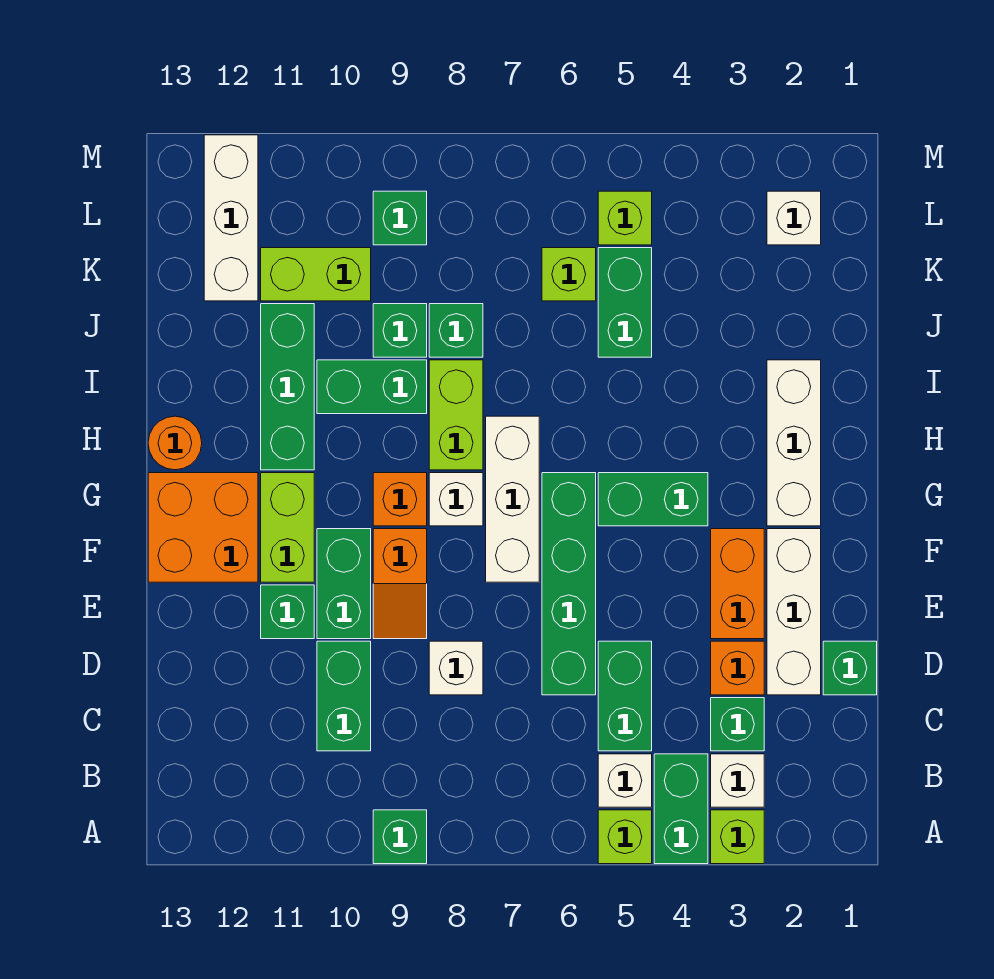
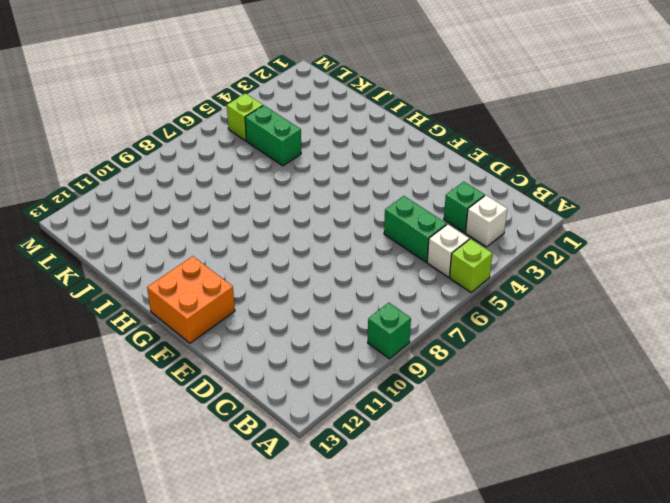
none -> lime 1x1 brick [711,810,764,864]
none -> green 1x2 brick [654,754,708,864]
none -> green 1x2 brick [317,641,371,751]
none -> green 1x1 brick [823,641,877,695]

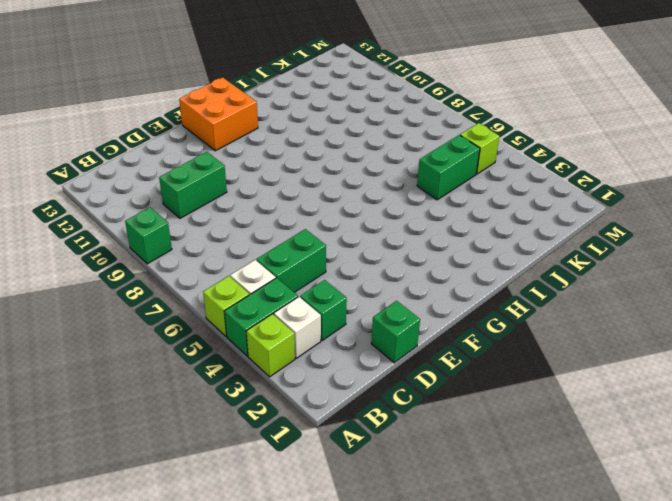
none -> white 1x3 brick [767,529,821,695]
none -> orange 1x1 brick [711,641,764,695]
none -> green 1x4 brick [542,473,596,695]
none -> white 1x1 brick [429,641,483,695]

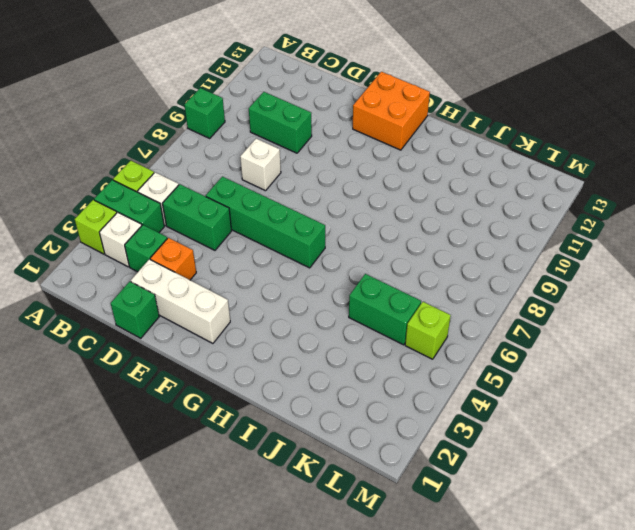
none -> orange 1x2 brick [711,529,764,639]
none -> orange 1x2 slope [373,529,427,639]
none -> green 1x2 brick [317,529,371,639]
none -> green 1x1 brick [261,585,314,639]

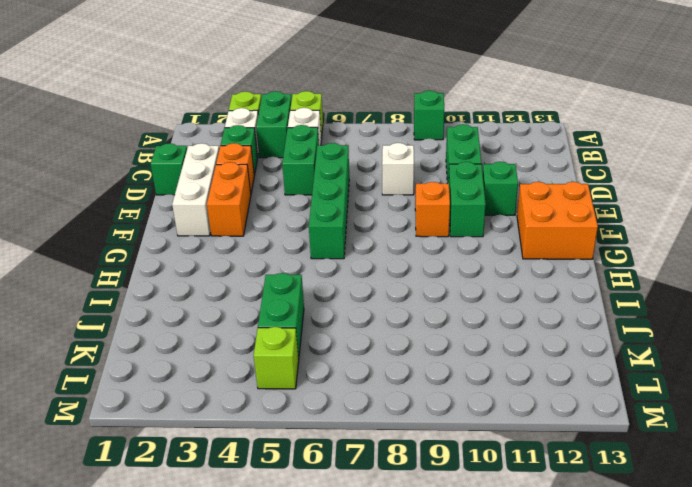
none -> white 1x3 brick [486,416,539,582]
none -> lime 1x2 brick [261,473,314,582]
none -> white 1x3 brick [767,360,821,526]
none -> green 1x2 brick [598,473,708,526]

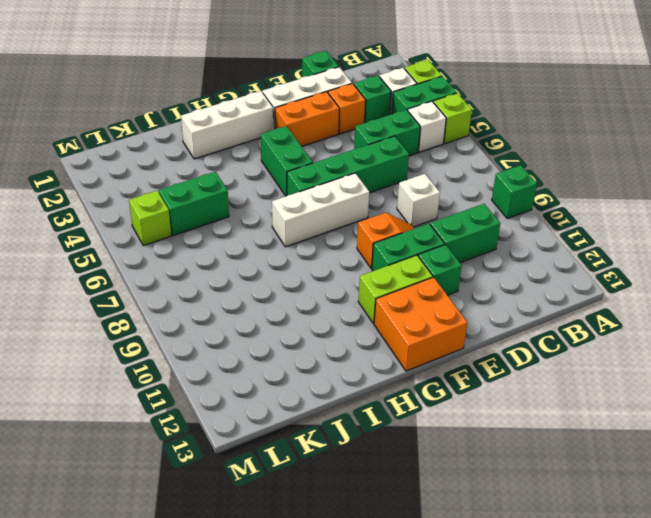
none -> white 1x1 brick [429,473,483,526]
none -> orange 1x1 brick [373,473,427,526]
none -> lime 1x2 brick [429,360,483,470]
none -> green 1x3 brick [261,304,314,470]

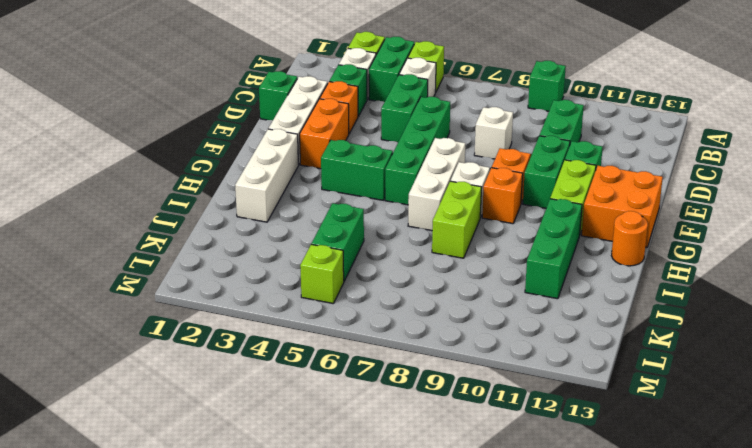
none -> green 1x2 brick [317,360,427,414]
none -> green 1x1 brick [429,304,483,357]
none -> green 1x1 brick [373,304,427,357]
none -> lime 1x1 brick [542,248,596,301]

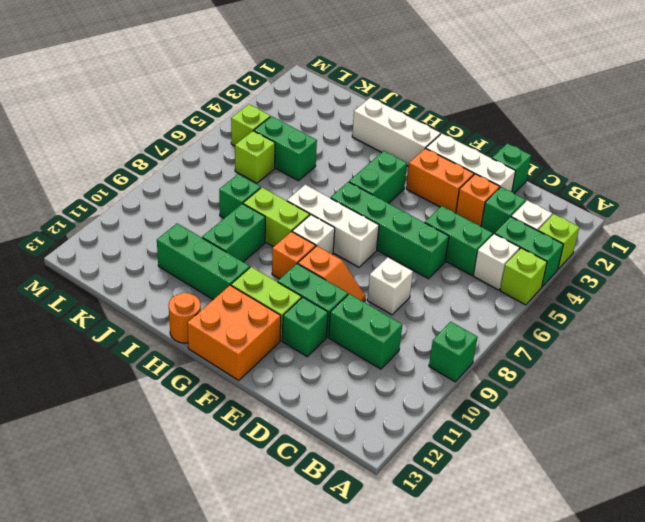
none -> green 1x1 brick [373,304,427,357]
none -> lime 1x2 brick [261,248,371,301]
none -> white 1x3 brick [204,135,258,301]
none -> white 1x1 brick [767,191,821,245]

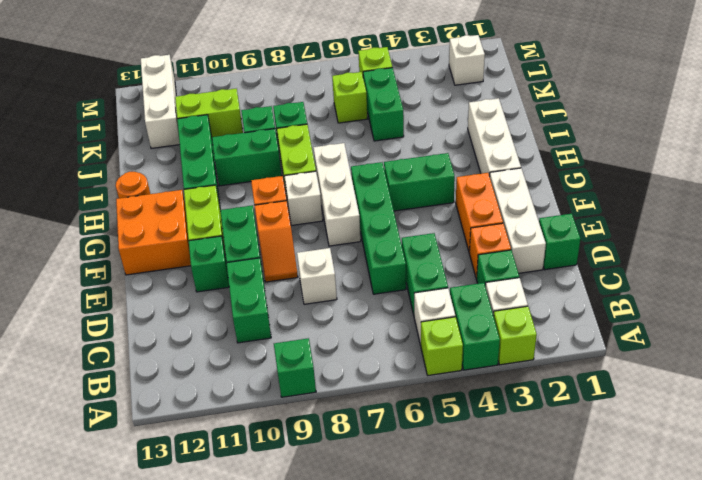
none -> green 1x1 brick [373,191,427,245]

